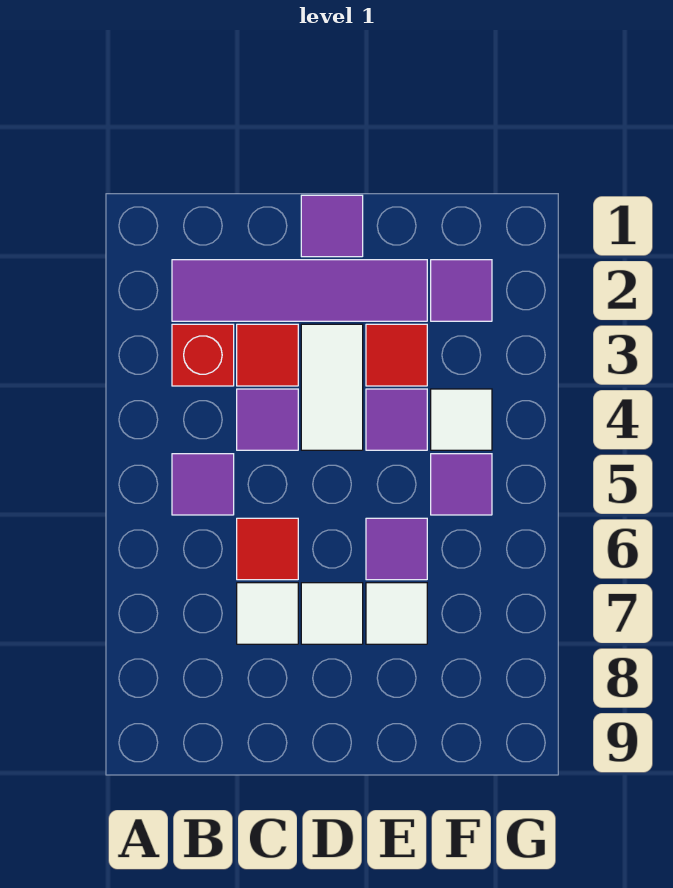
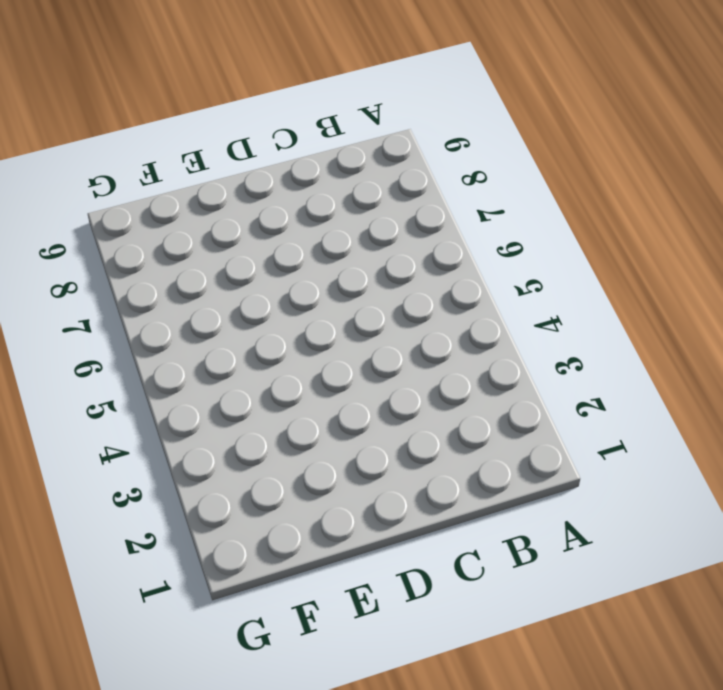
none -> purple 1x4 tile [172,260,427,321]
none -> red 1x1 brick [172,324,234,386]
none -> purple 1x1 tile [172,454,234,515]

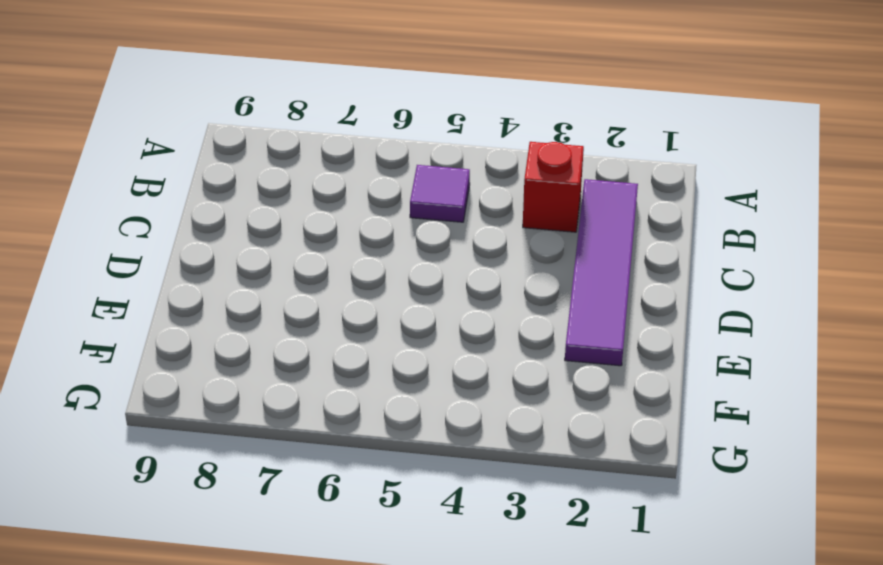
none -> red 1x1 tile [237,324,298,386]
none -> purple 1x1 tile [237,389,298,450]
none -> red 1x1 tile [237,518,298,580]

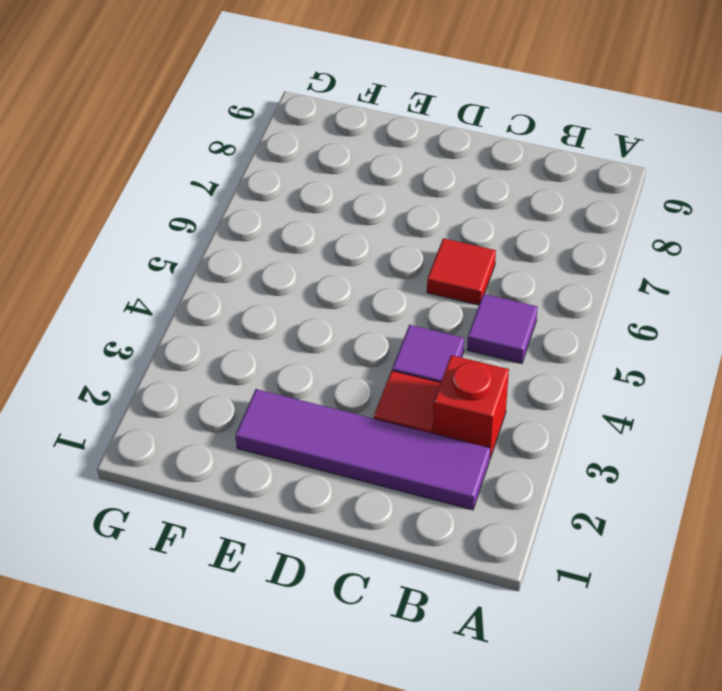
none -> white 1x1 tile [237,583,298,644]
none -> purple 1x1 tile [301,195,363,257]
none -> white 1x2 tile [301,324,363,450]

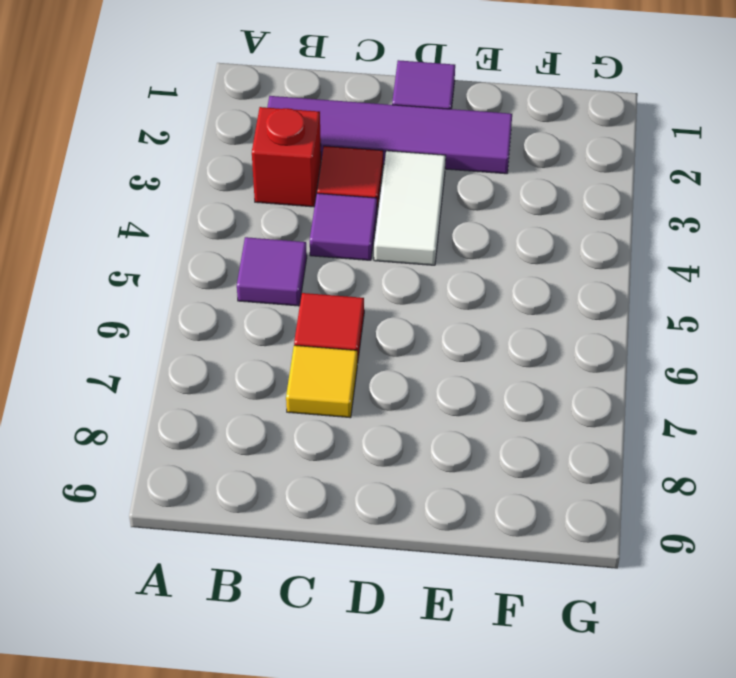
yellow 1x1 tile [286,345,357,418] -> white 1x1 tile [237,583,298,644]
none -> white 1x1 tile [301,583,363,644]
none -> red 1x1 tile [366,324,427,386]
none -> purple 1x1 tile [366,389,427,450]

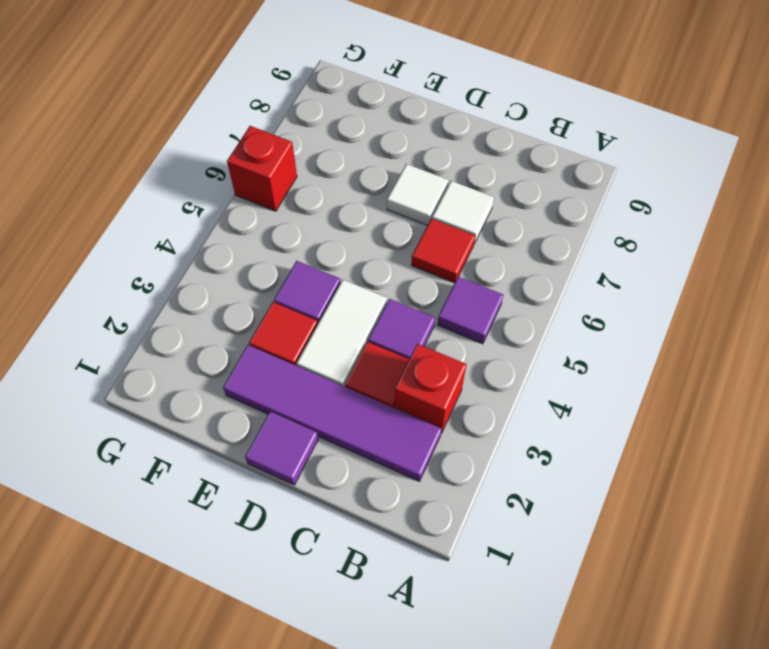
red 1x1 brick [227,126,297,211] -> none
none -> purple 1x1 tile [366,518,427,580]
none -> white 1x1 tile [366,583,427,644]
none -> purple 1x1 tile [431,260,492,321]

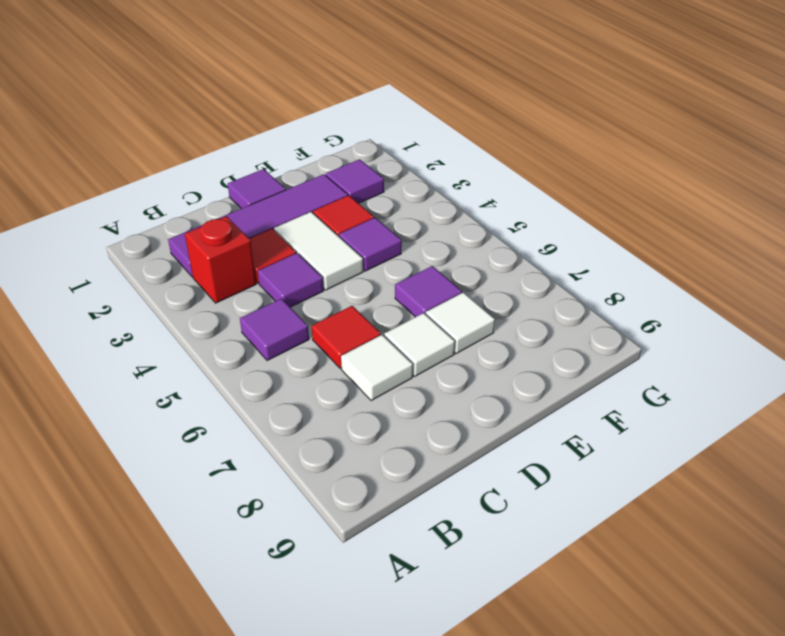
none -> white 1x1 tile [431,389,492,450]
none -> purple 1x1 tile [431,454,492,515]

